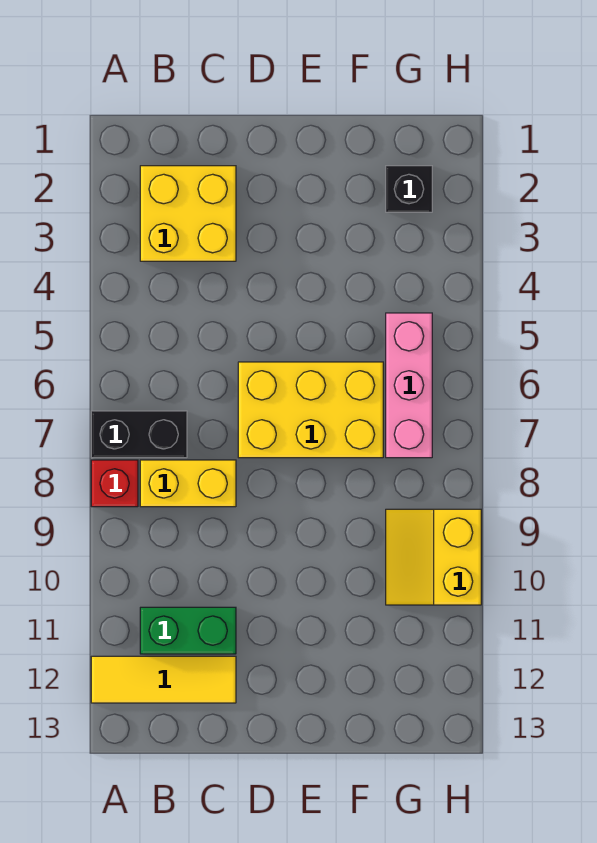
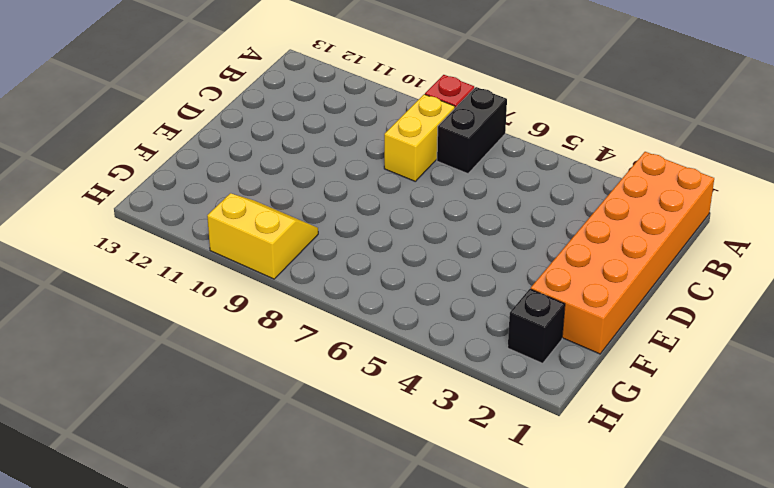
orange 2x6 brick [531,152,714,354] -> yellow 2x2 brick [140,166,236,261]
none -> yellow 1x3 tile [91,656,236,703]
none -> green 1x2 brick [140,607,236,654]

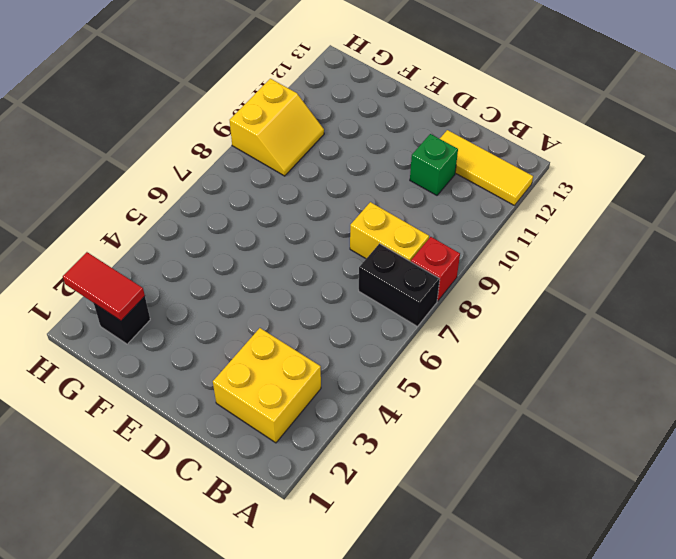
green 1x1 brick [410,134,458,195] -> green 1x2 brick [140,607,236,654]
red 1x2 tile [63,252,145,321] -> none
none -> yellow 2x3 brick [238,362,383,458]
none -> pink 1x3 brick [386,313,432,458]

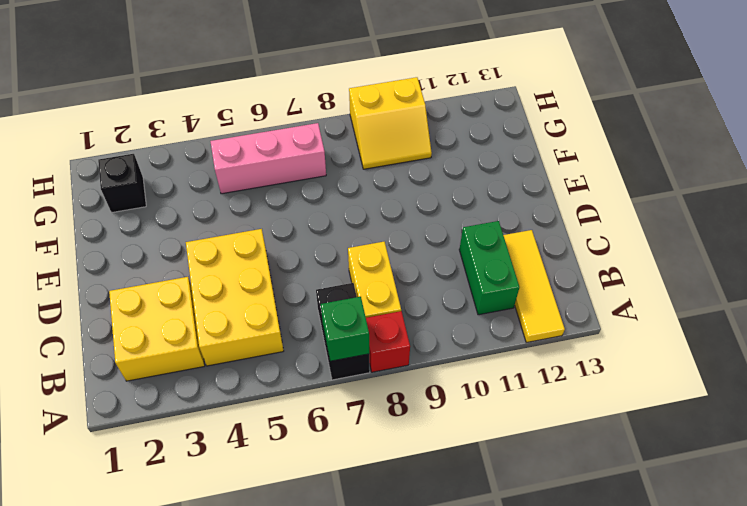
green 1x1 brick [321,297,369,361] -> none
yellow 2x3 brick [186,229,284,366] -> yellow 2x3 brick moved to [238,362,383,458]

